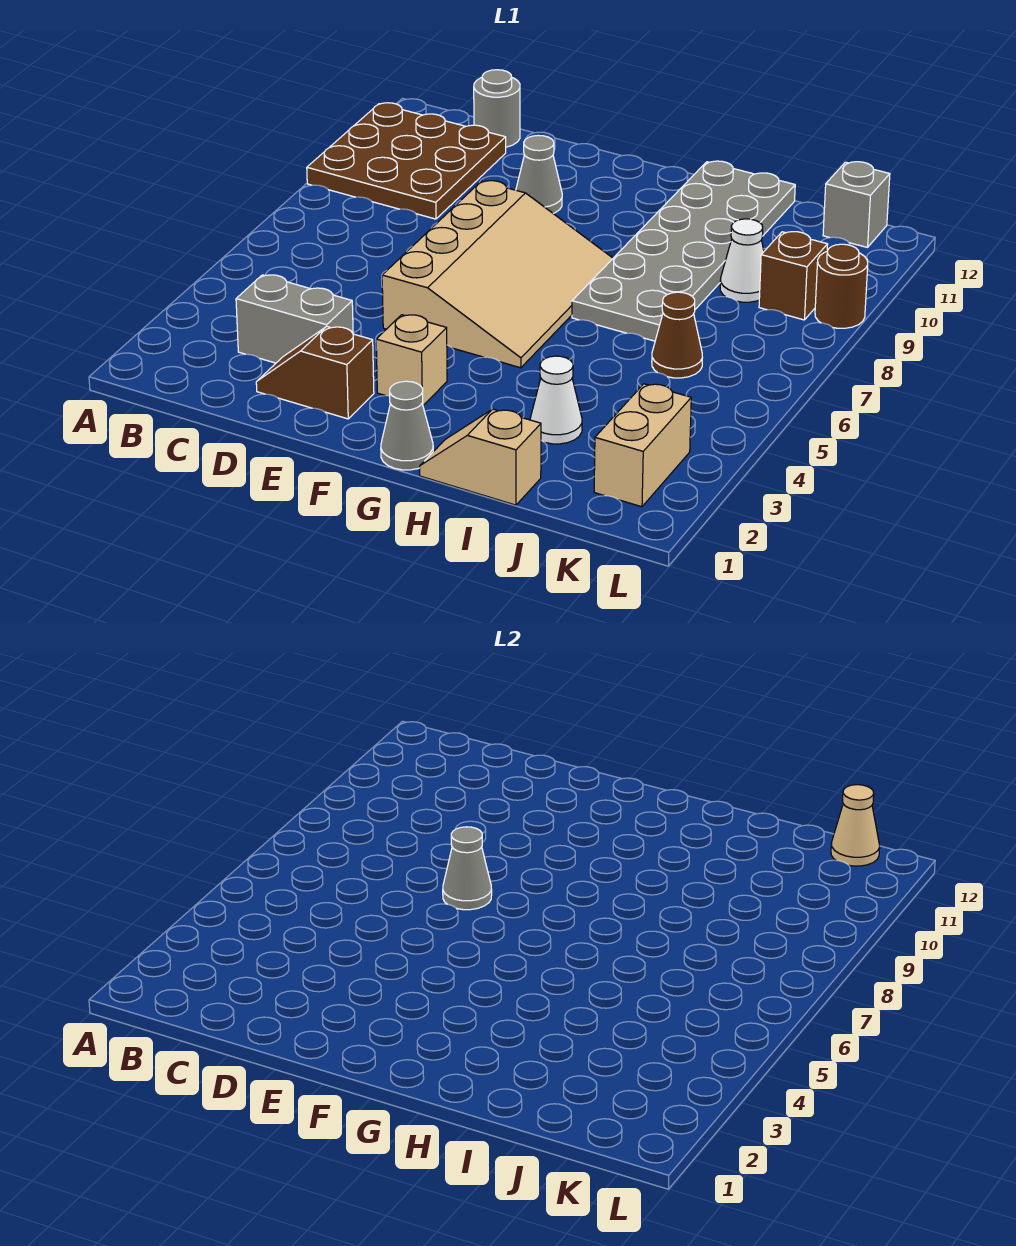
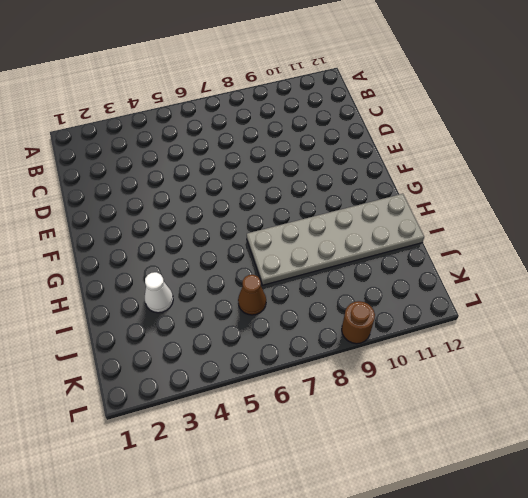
none -> brown 3x3 plate [307,103,506,219]
none -> grey 1x2 brick [236,275,353,363]
none -> grey 1x1 round brick [474,70,520,147]

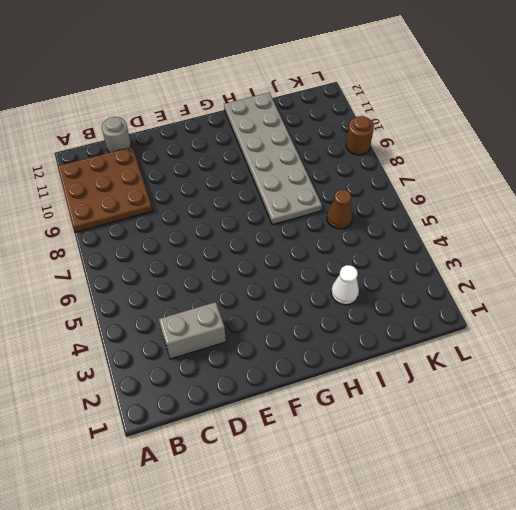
none -> brown 1x2 slope [256,326,374,419]
none -> tan 3x4 slope [382,181,613,368]
none -> grey 1x1 cone [516,135,562,213]

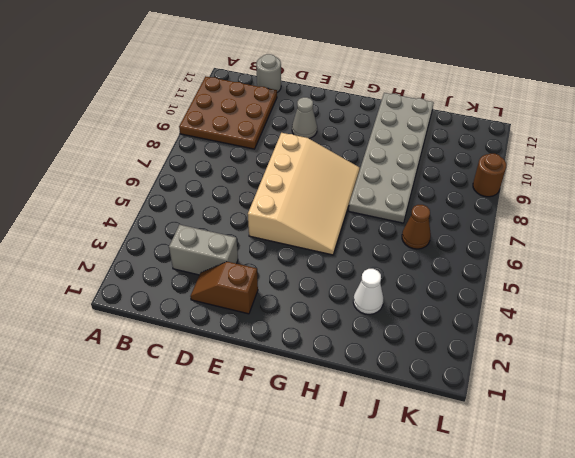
none -> tan 1x1 brick [376,315,447,405]
none -> grey 1x1 cone [381,381,433,470]
none -> tan 1x2 slope [420,409,541,505]

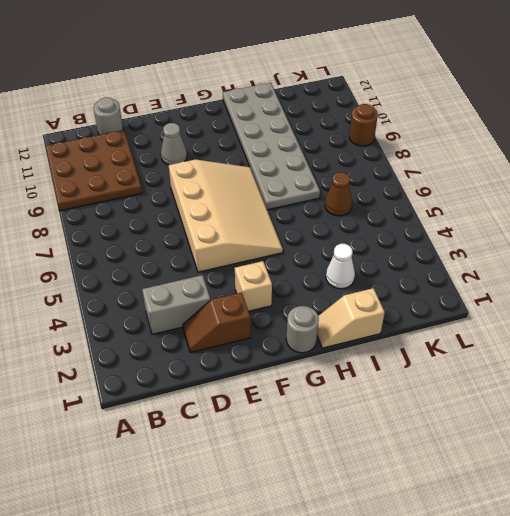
grey 1x1 round brick [286,306,319,353] -> grey 1x1 cone [381,381,433,470]
none -> white 1x1 cone [720,219,764,302]
none -> tan 1x2 brick [594,384,691,507]
none -> brown 1x1 brick [759,232,828,320]

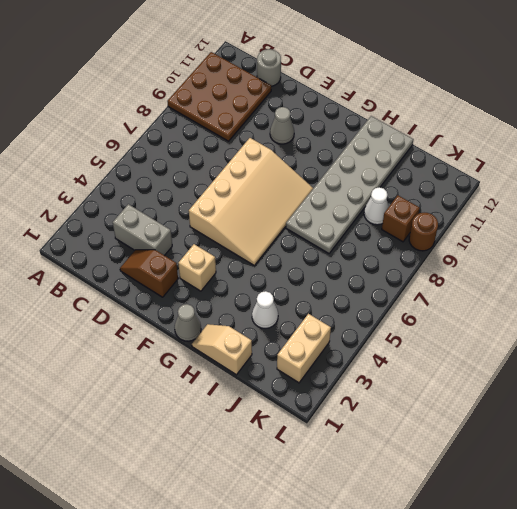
none -> brown 1x1 cone [652,292,703,378]
none -> grey 1x1 brick [823,162,890,247]
none -> grey 1x1 cone [443,827,492,910]

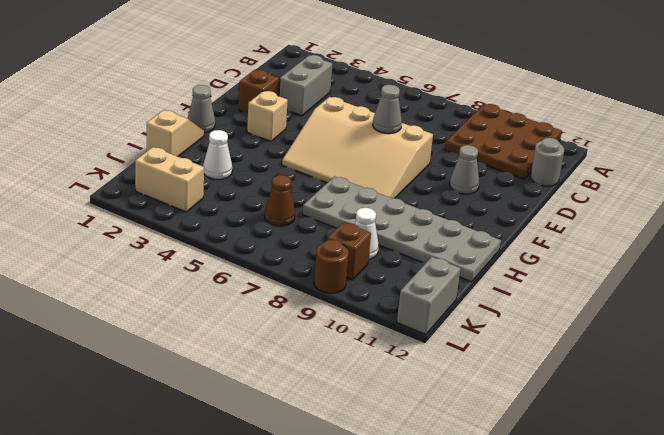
grey 1x2 brick [397,257,461,335] -> grey 1x1 brick [823,162,890,247]
none -> tan 1x1 cone [831,785,880,866]

